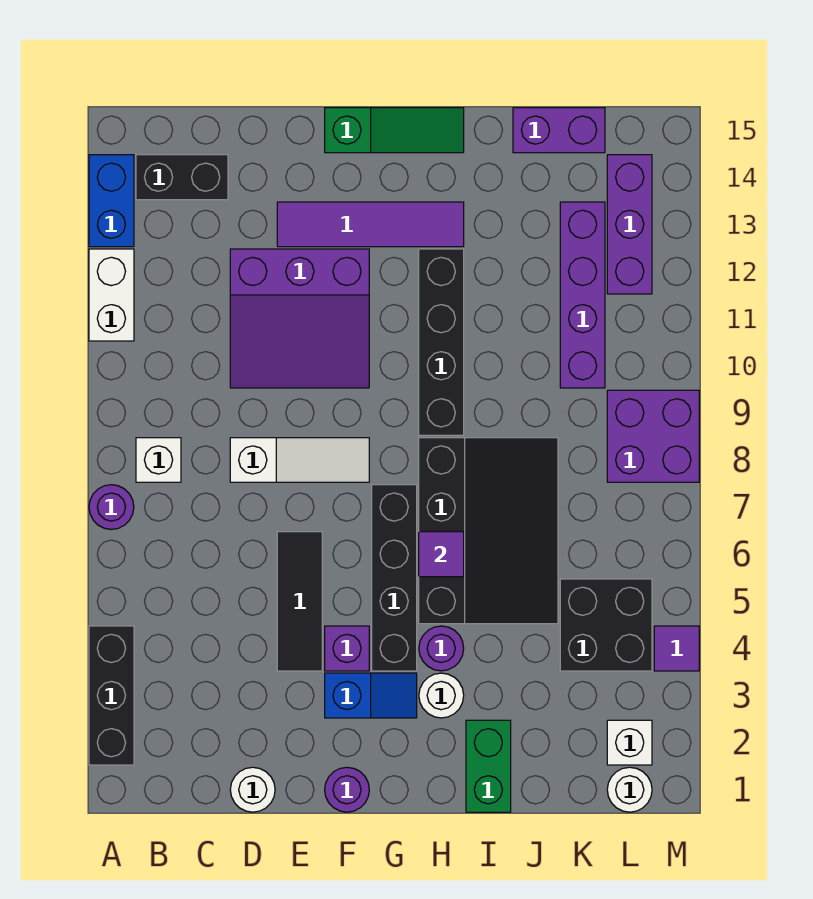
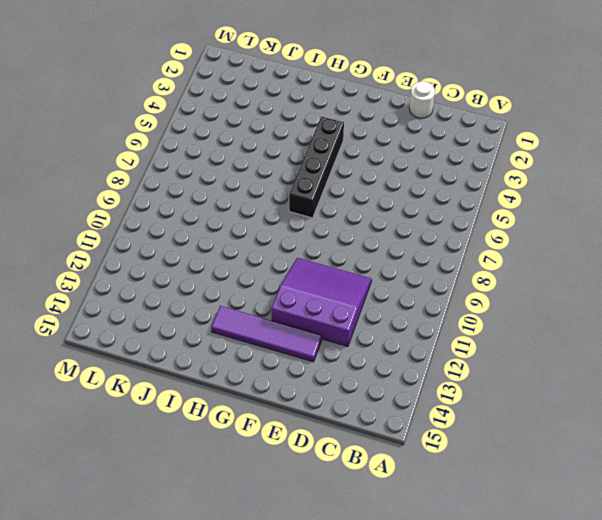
none -> black 1x3 brick [89,626,134,765]
none -> purple 1x1 round brick [89,485,134,529]
none -> white 1x2 brick [89,249,134,341]
none -> blue 1x2 brick [89,155,134,247]

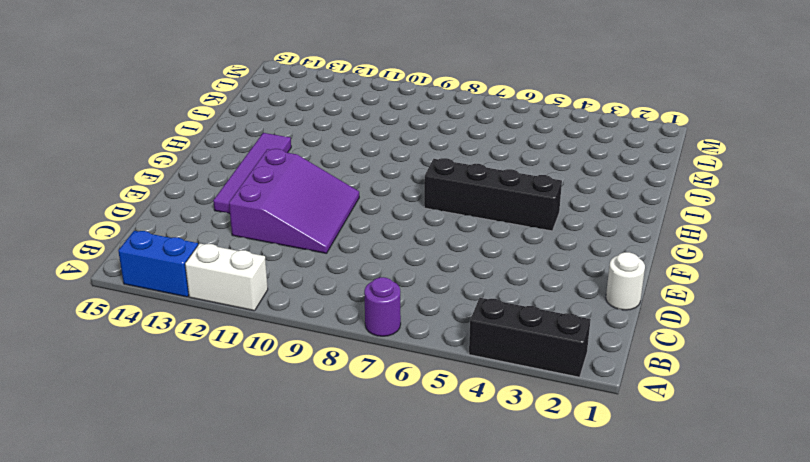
none -> white 1x1 brick [136,438,181,482]
none -> black 1x2 brick [136,155,228,200]
none -> white 1x3 slope [230,438,369,482]
none -> black 1x3 tile [277,532,322,671]

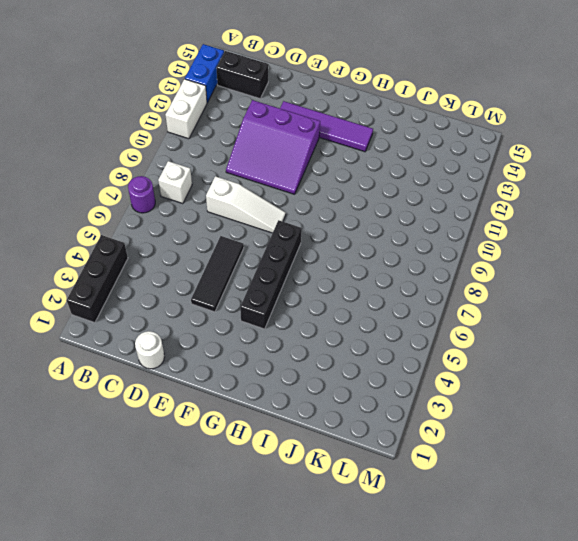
none -> purple 1x1 round brick [325,767,369,812]
none -> blue 1x2 slope [325,673,417,718]
none -> purple 1x1 brick [325,626,369,671]
none -> green 1x3 slope [325,108,464,153]

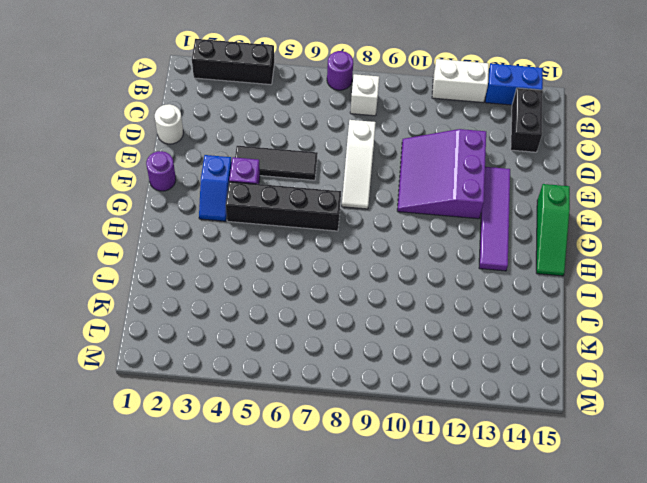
none -> white 1x1 round brick [419,673,464,718]
none -> purple 1x1 round brick [419,626,464,671]
none -> black 3x4 slope [419,438,558,624]
none -> black 1x4 brick [419,249,464,435]

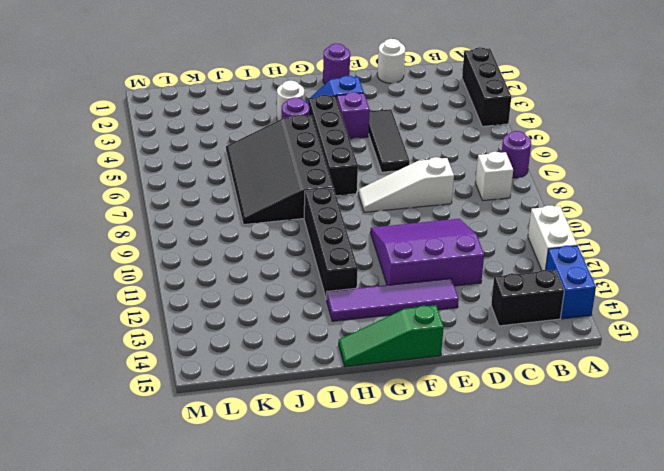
none -> green 1x2 brick [466,720,511,812]
none -> purple 1x2 brick [513,108,605,153]
none -> black 2x2 brick [560,579,652,671]
none -> purple 1x4 brick [560,202,605,388]

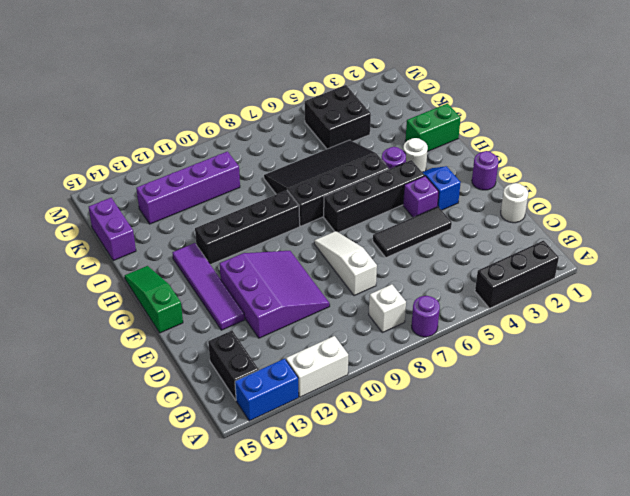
none -> white 1x1 round brick [607,767,652,812]
none -> white 1x1 brick [607,720,652,765]
none -> purple 2x2 brick [607,390,699,482]
none -> purple 1x3 brick [607,155,652,294]

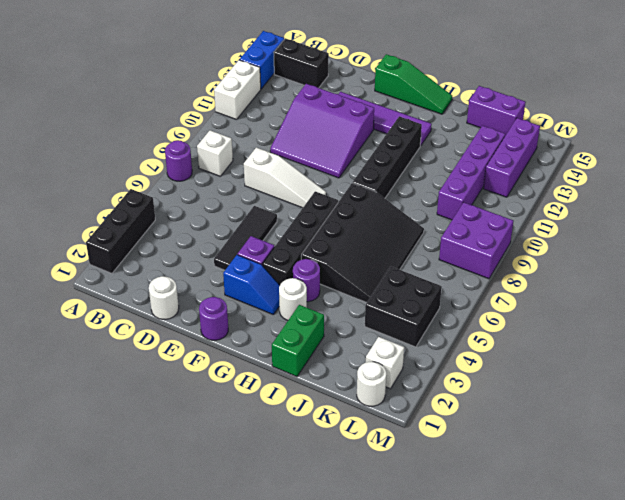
none -> purple 1x1 tile [654,626,699,671]
none -> purple 1x1 tile [419,532,464,577]

